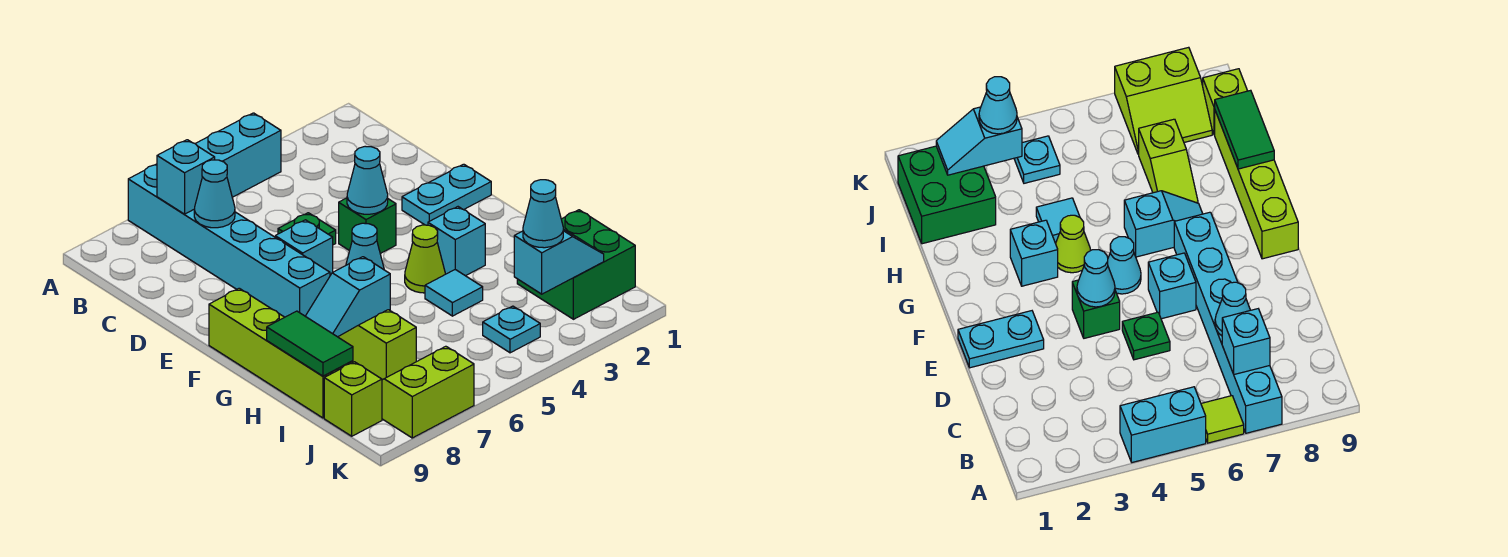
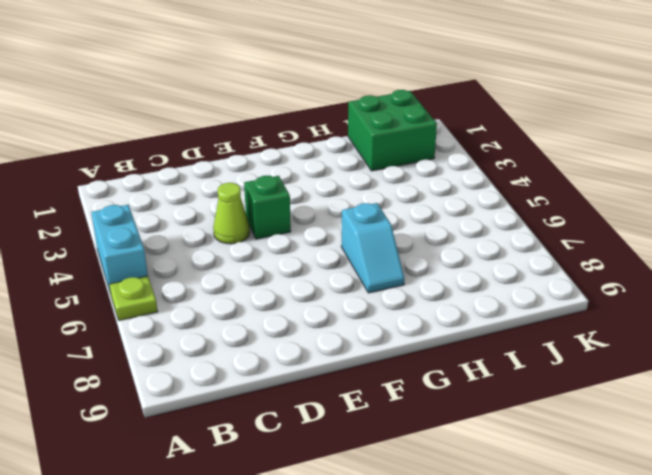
lime 1x1 plate [109,276,158,320] -> lime 1x1 tile [1201,396,1244,443]
lime 1x1 cone [213,183,250,244] -> lime 1x1 cone moved to [405,225,445,293]
none -> cyan 1x6 brick [128,164,330,317]
none -> green 1x1 plate [278,213,336,245]
none -> cyan 1x2 plate [402,164,491,225]

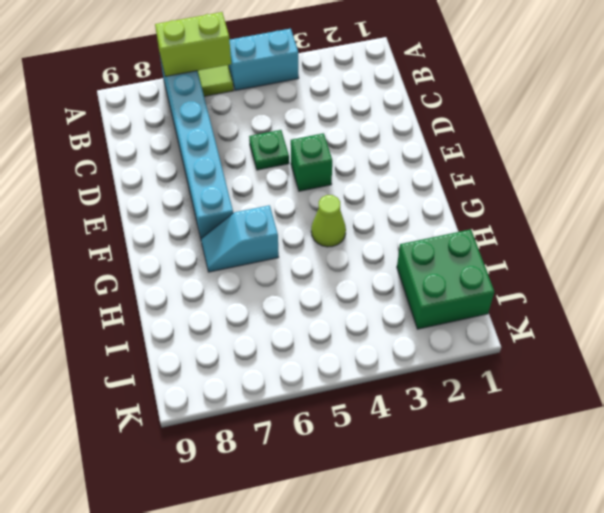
lime 1x2 brick [155,12,231,77] -> none
none -> cyan 1x2 plate [402,164,491,225]
none -> cyan 1x1 brick [275,220,333,275]
none -> cyan 1x1 cone [346,223,384,270]

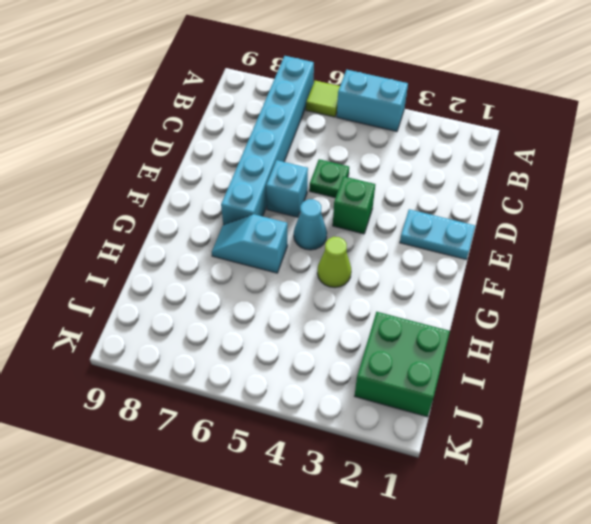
none -> lime 1x4 brick [209,288,353,418]
none -> cyan 1x1 brick [428,207,485,276]
none -> cyan 1x1 tile [425,270,483,316]

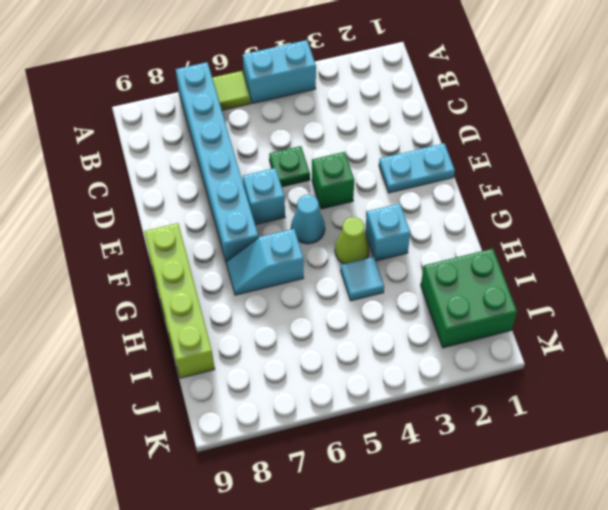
none -> lime 1x2 slope [338,310,416,380]
none -> cyan 1x1 plate [483,306,540,353]
none -> lime 2x2 slope [382,346,474,438]

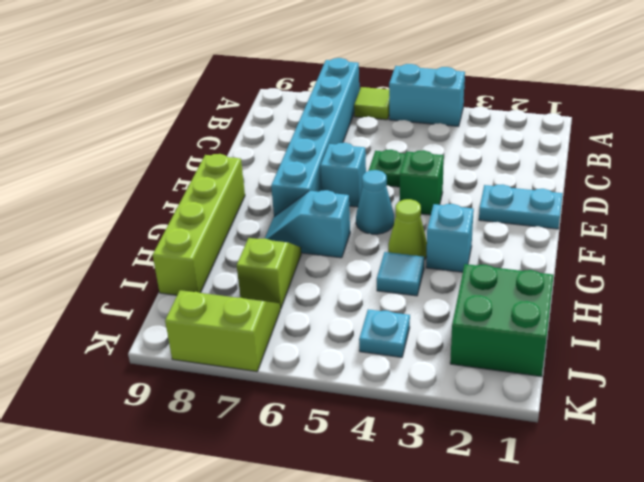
none -> lime 1x1 brick [324,362,382,436]
none -> cyan 1x1 brick [157,140,215,214]
none -> cyan 1x1 cone [194,160,235,228]

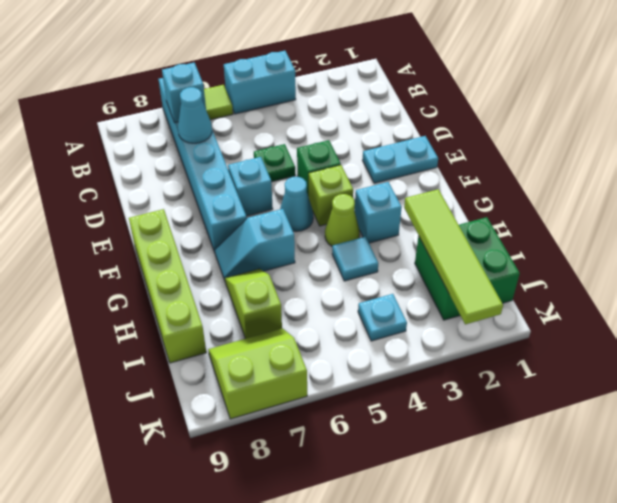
lime 1x1 brick [309,165,353,226] -> lime 1x1 brick moved to [324,362,382,436]
lime 1x4 tile [404,189,503,324] -> cyan 1x2 slope [514,229,604,294]
none -> cyan 1x1 cone [347,146,388,214]
none -> green 1x2 tile [267,311,353,376]
none -> cyan 1x1 cone [523,180,563,248]

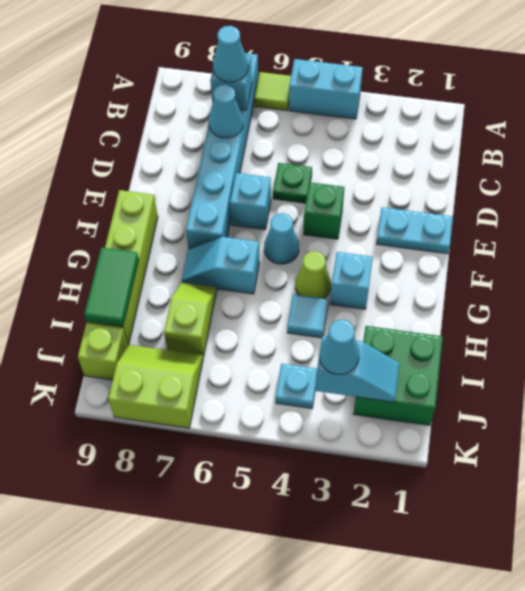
cyan 1x1 cone [213,26,248,82] -> cyan 1x1 cone moved to [347,146,388,214]

